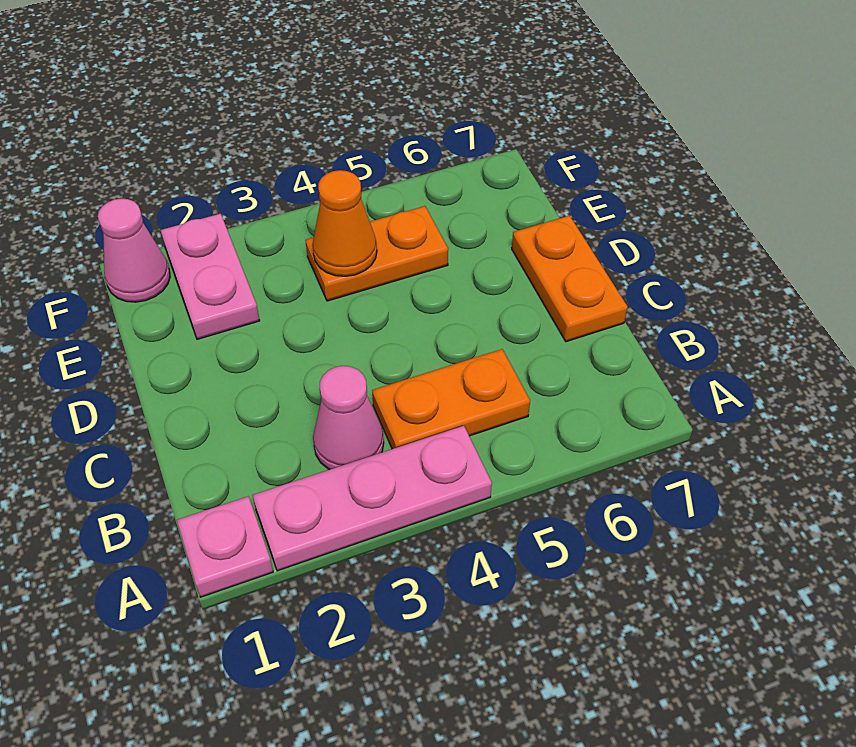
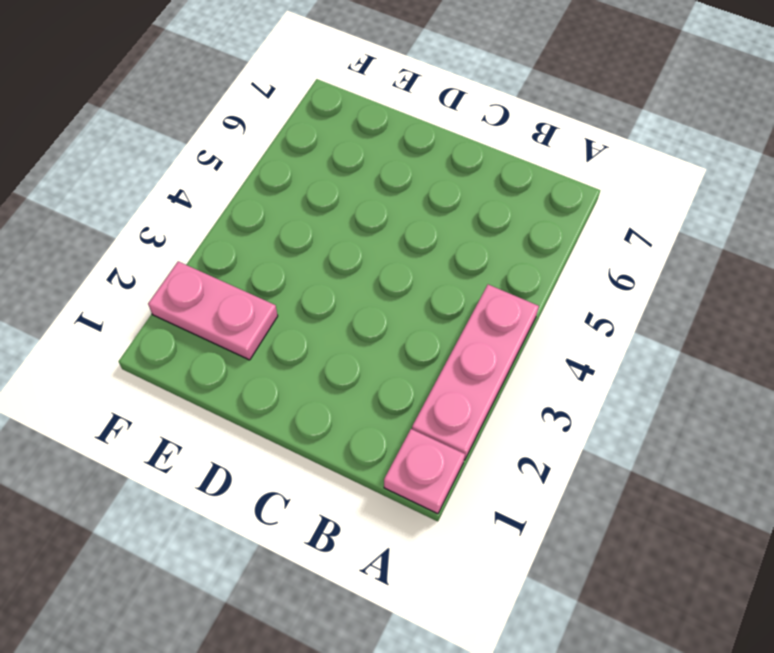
none -> pink 1x1 cone [313,366,384,470]
none -> orange 1x2 plate [372,349,530,449]

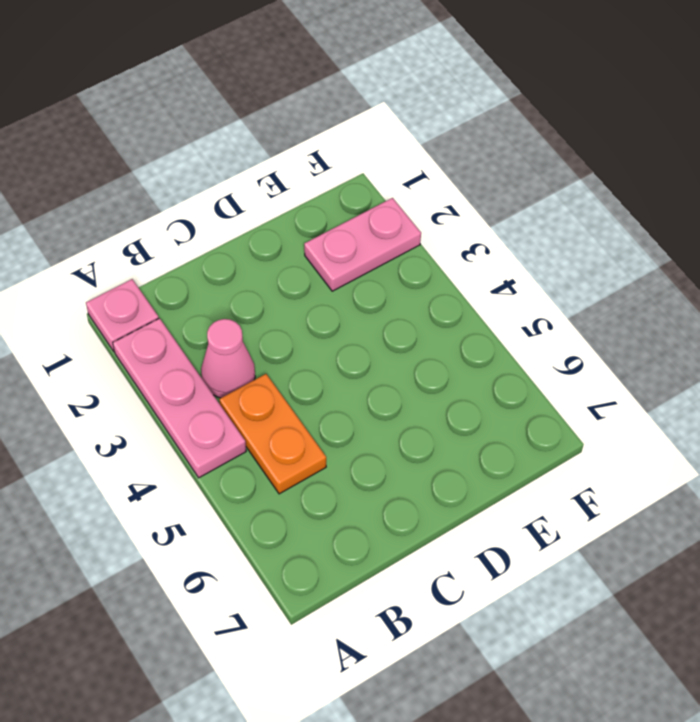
none -> orange 1x2 plate [512,216,628,342]
none -> orange 1x2 plate [305,206,448,301]

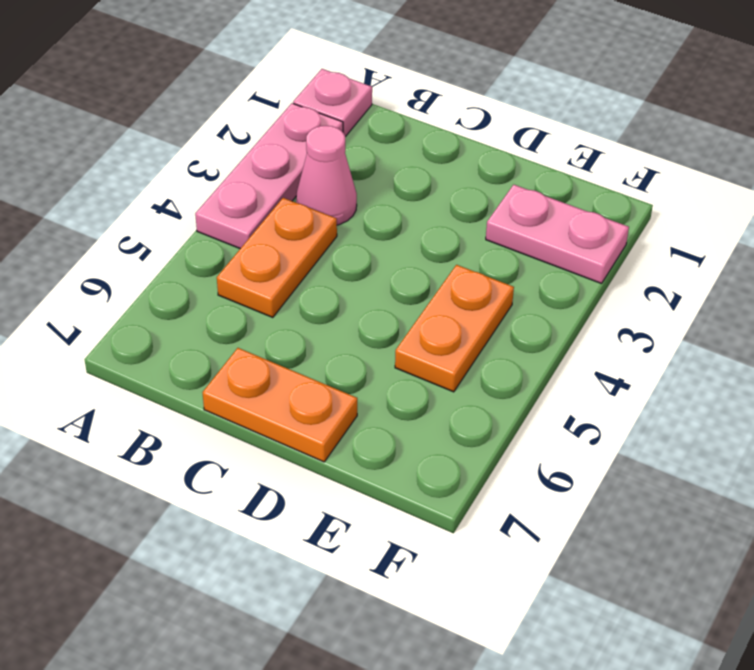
none -> pink 1x1 cone [98,198,170,302]
none -> orange 1x1 cone [312,170,377,276]

